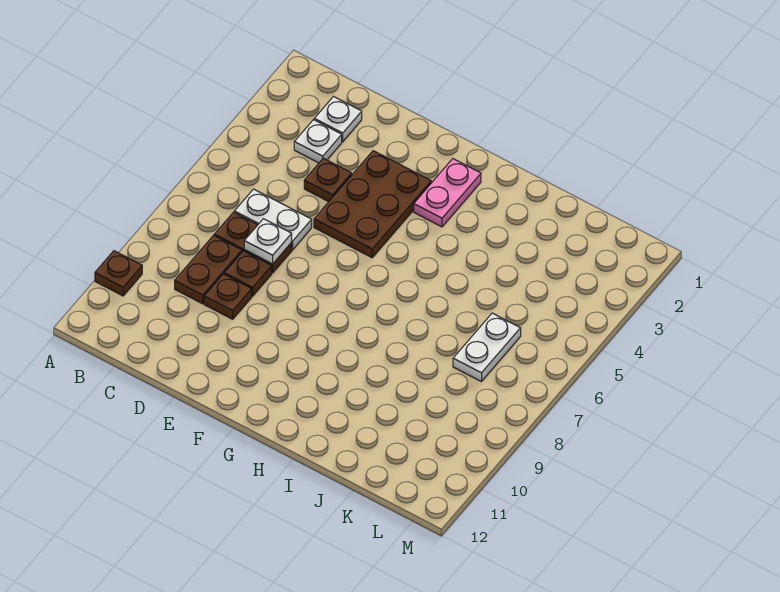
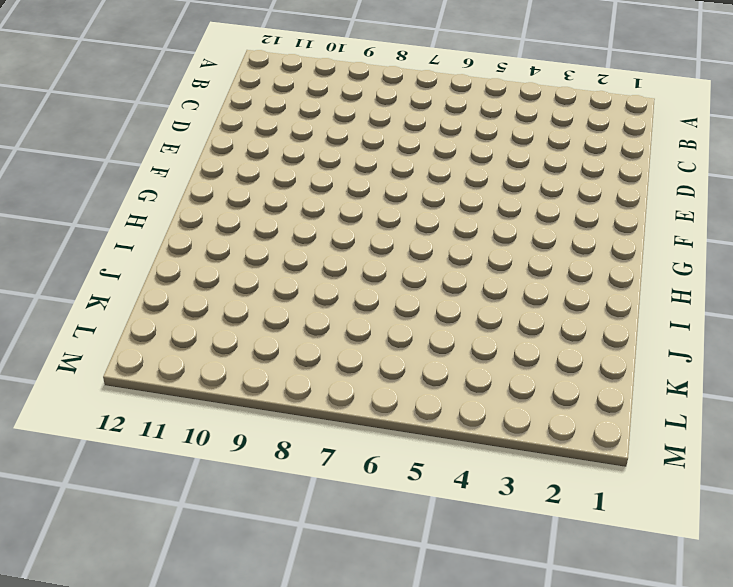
none -> brown 1x1 plate [95,251,142,296]
none -> white 1x1 plate [314,97,362,142]
none -> white 1x1 plate [294,120,342,163]

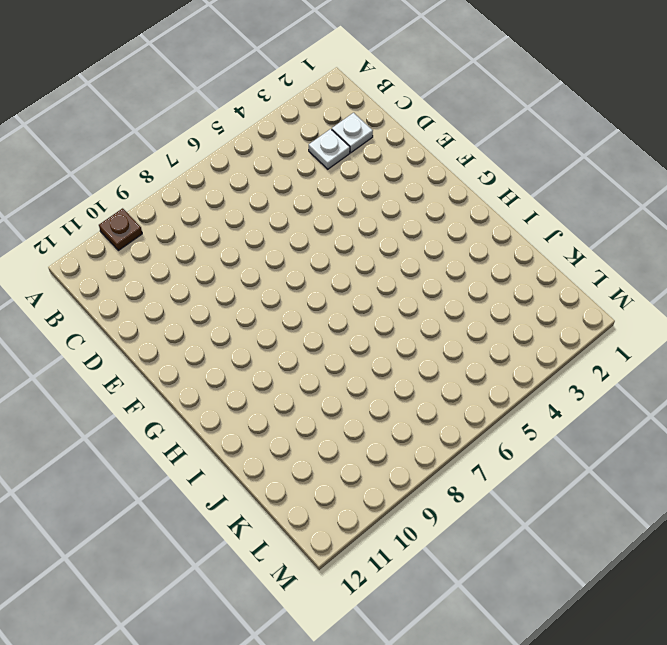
none -> white 1x2 plate [234,189,312,250]
none -> brown 1x2 plate [214,212,292,273]
none -> brown 1x2 plate [175,235,242,304]

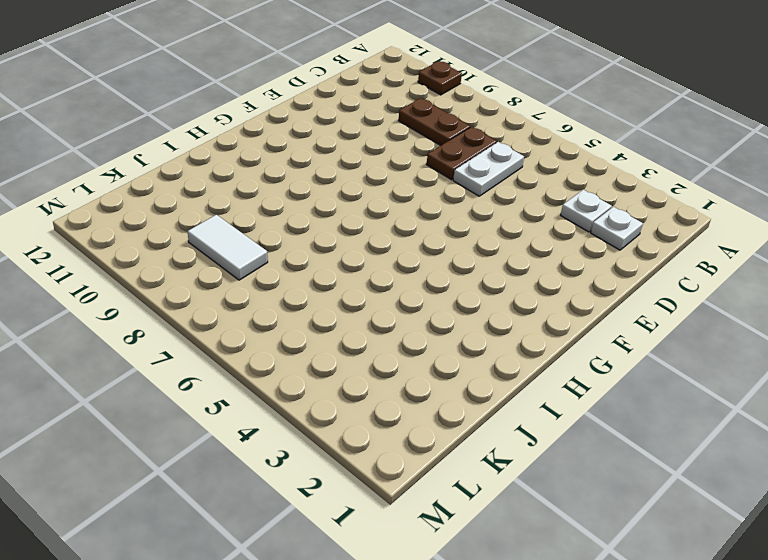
white 1x2 tile [188,215,268,280] -> none
none -> brown 1x1 plate [304,158,352,202]
none -> brown 1x1 plate [224,251,272,296]
none -> brown 1x1 plate [204,274,252,319]

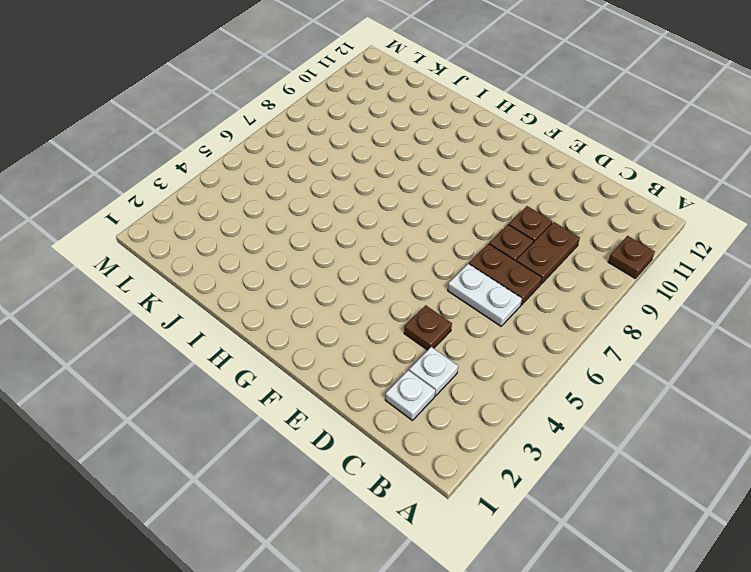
none -> brown 2x3 plate [314,151,431,258]
none -> pink 1x2 plate [414,159,481,227]
none -> white 1x2 plate [453,313,521,382]

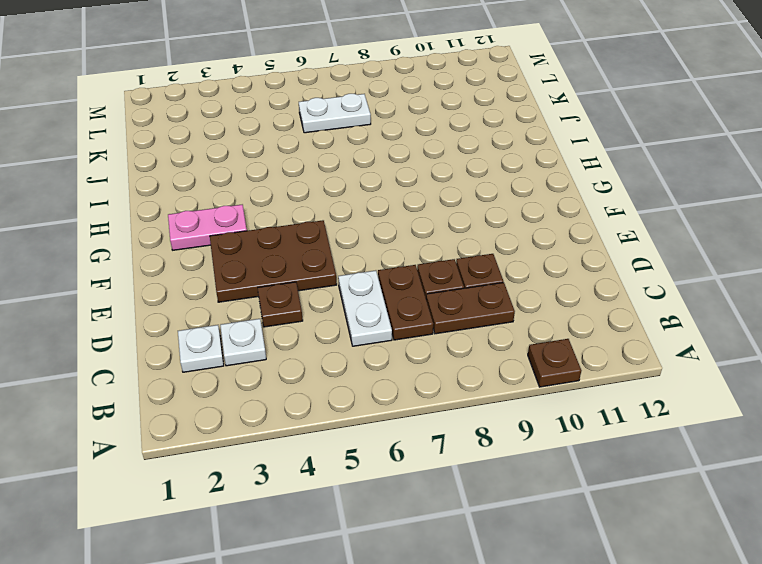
none -> white 1x1 plate [244,219,292,264]

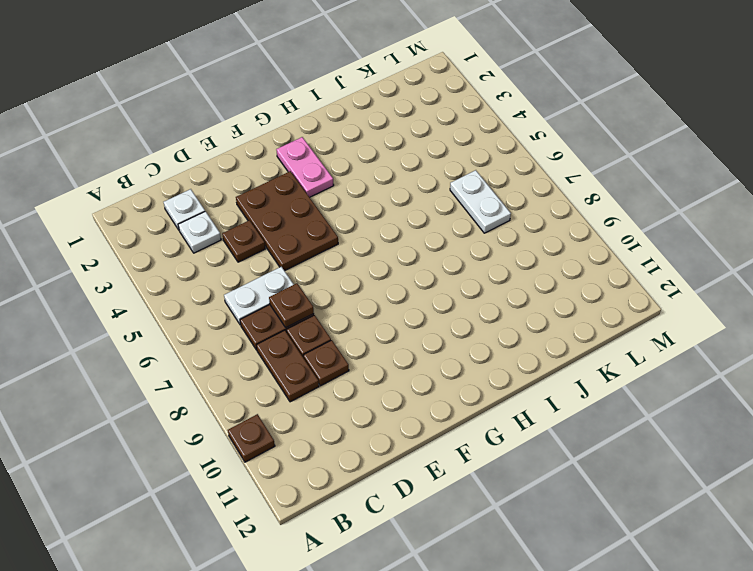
brown 1x1 plate [269,283,314,327] -> white 1x1 plate [244,219,292,264]

